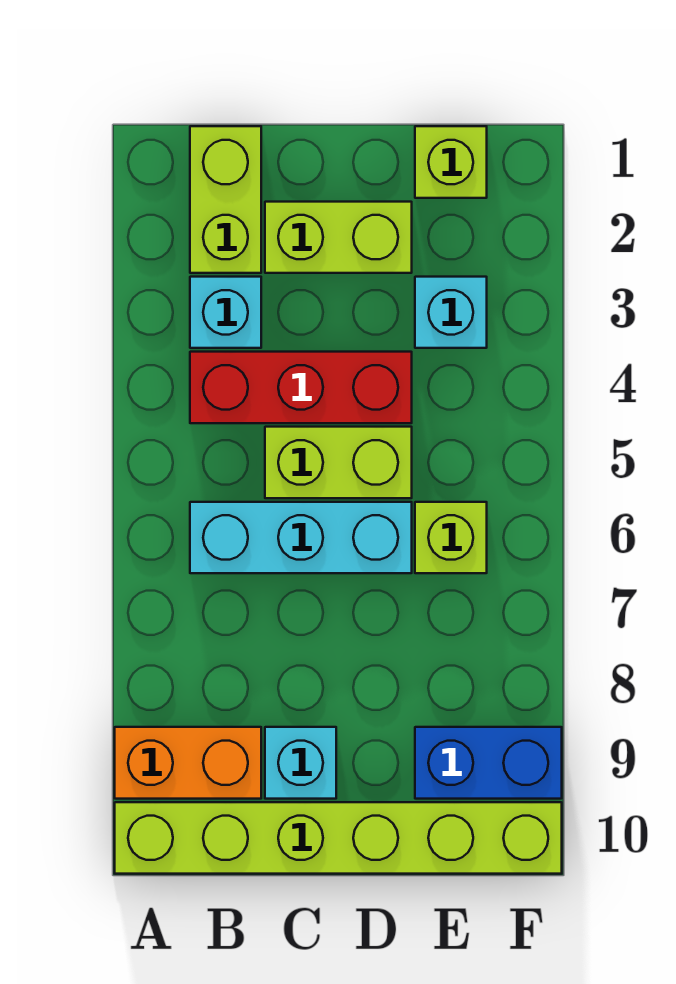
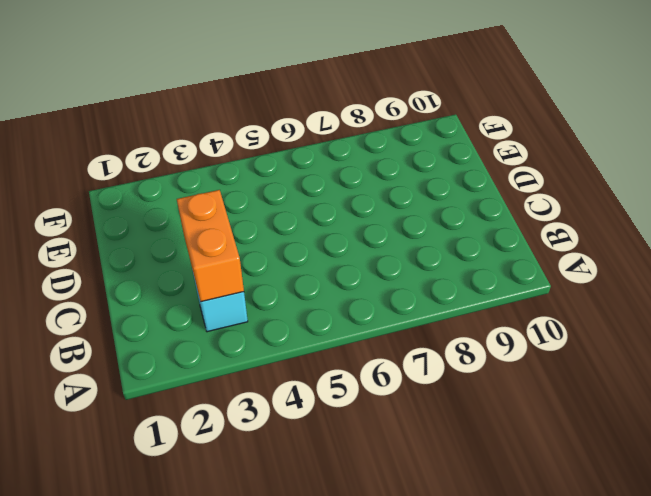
orange 1x2 brick [177,190,244,302] -> orange 1x2 brick moved to [115,727,261,799]
none -> lime 1x6 brick [115,802,562,874]
none -> lime 1x2 brick [190,126,261,273]
none -> red 1x3 brick [190,352,412,423]

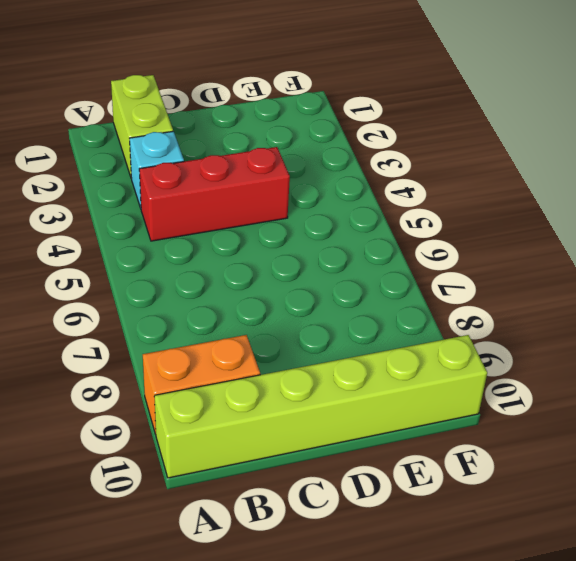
none -> cyan 1x3 brick [190,502,412,573]
none -> lime 1x2 brick [265,202,412,273]
none -> lime 1x2 brick [265,427,412,498]

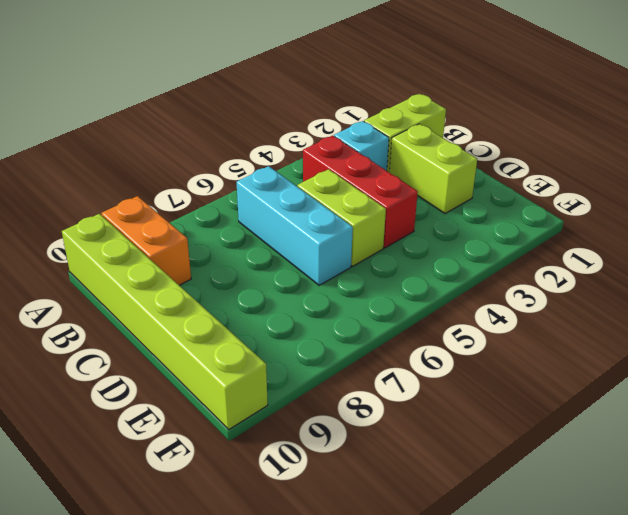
none -> cyan 1x1 brick [265,727,336,799]
none -> lime 1x1 brick [415,126,487,198]
none -> cyan 1x1 brick [415,277,487,348]

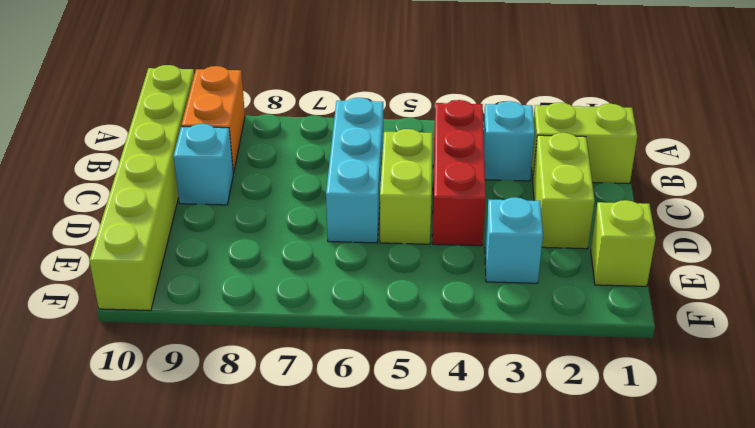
none -> lime 1x1 brick [415,502,487,573]
none -> blue 1x2 brick [415,727,562,799]

